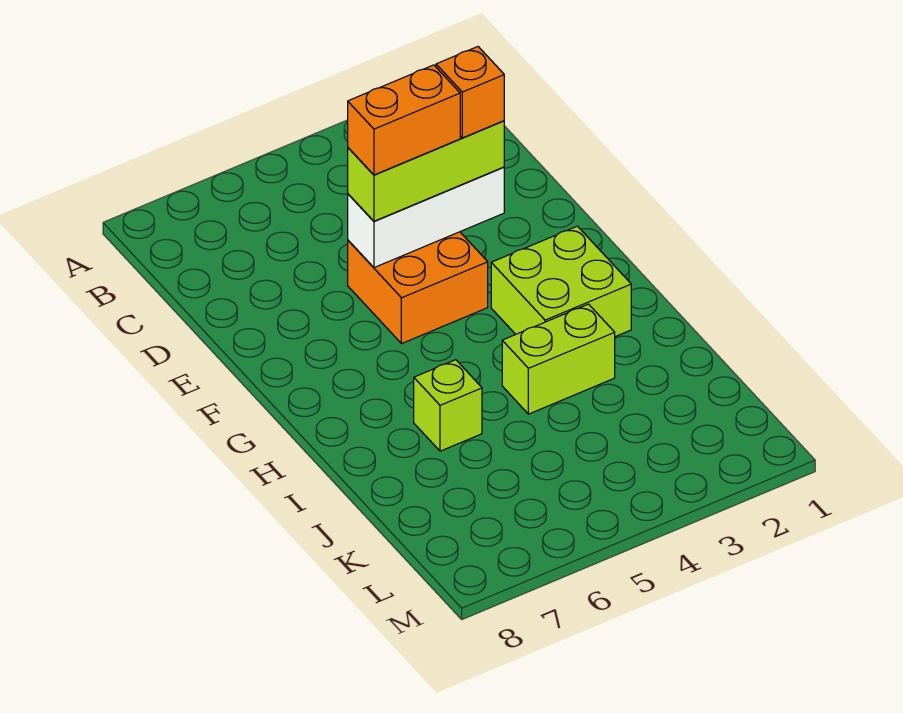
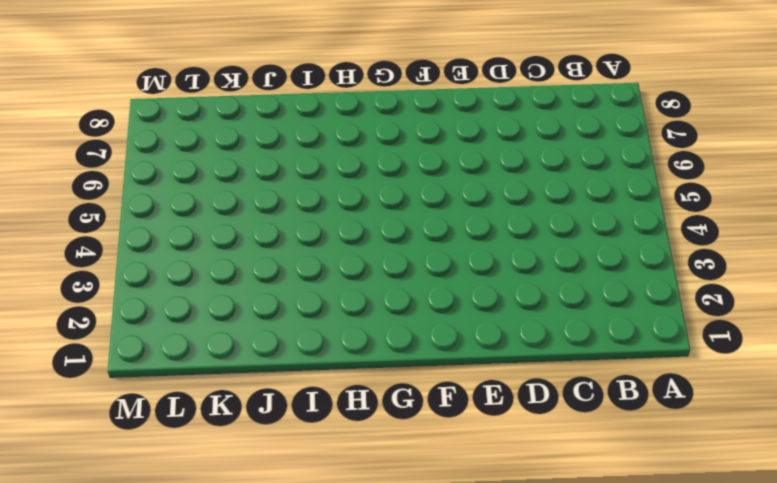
none -> orange 2x2 brick [348,232,488,344]
none -> lime 2x2 brick [491,226,631,337]

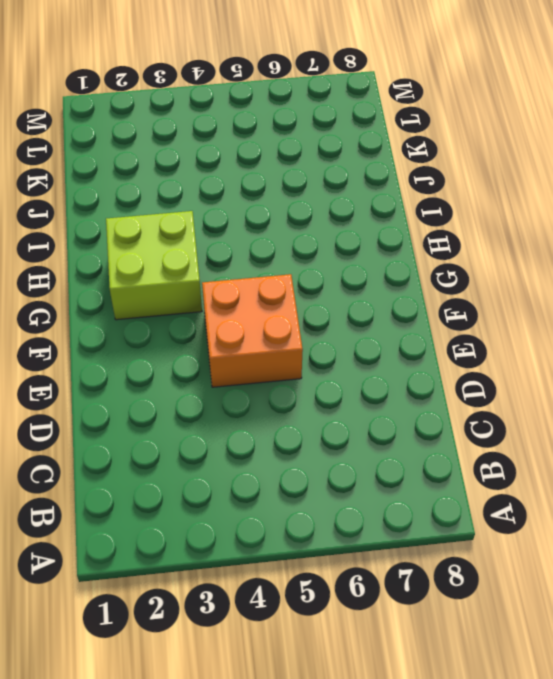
none -> lime 1x2 brick [502,304,615,414]
none -> lime 1x1 brick [414,360,482,451]

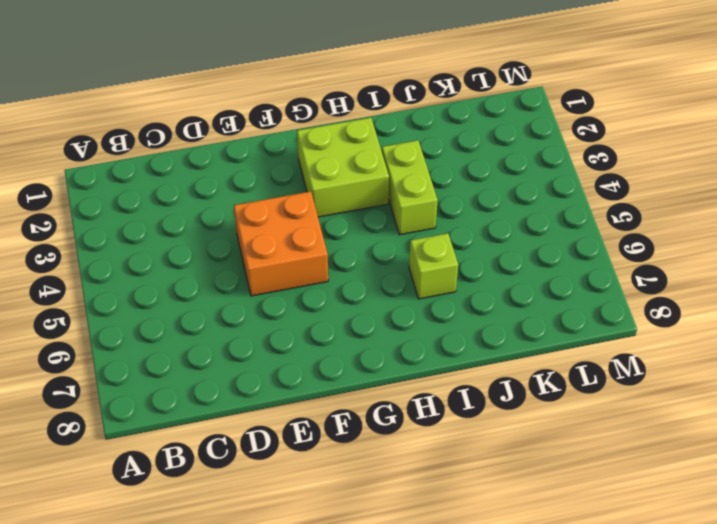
none -> white 1x3 brick [348,167,504,268]
none -> lime 1x3 brick [348,121,504,221]

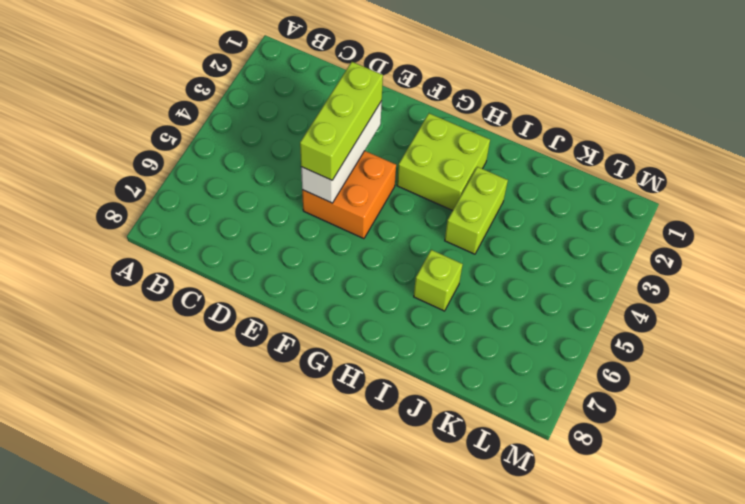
none -> orange 1x1 brick [436,47,504,138]
none -> orange 1x2 brick [348,65,460,175]

